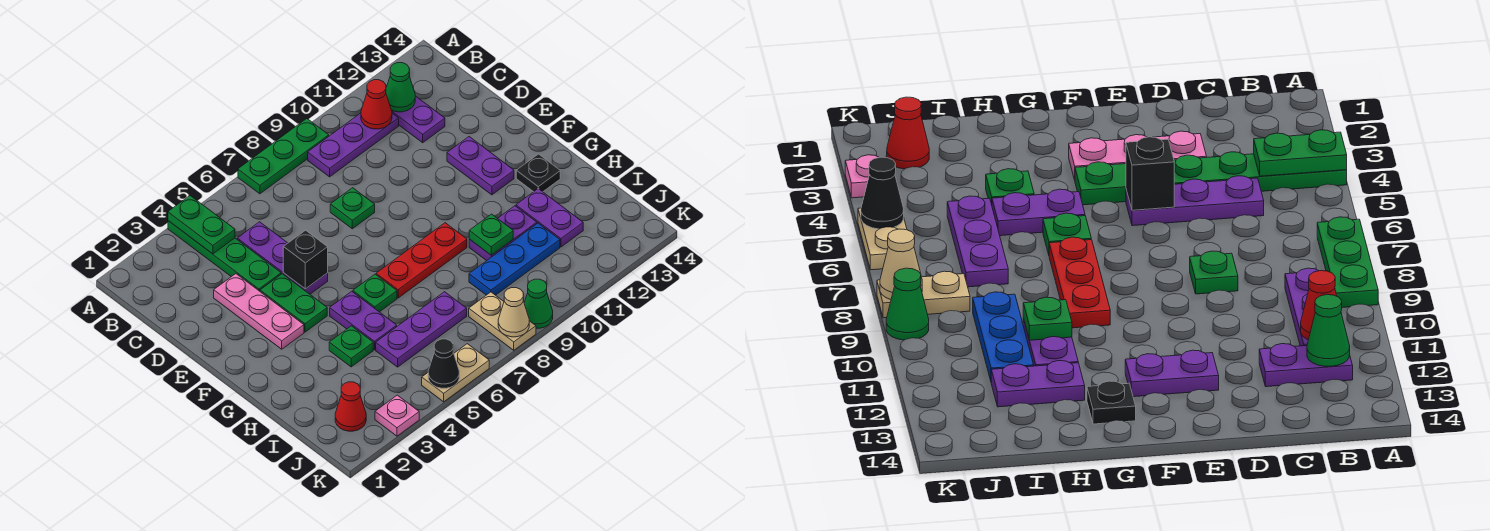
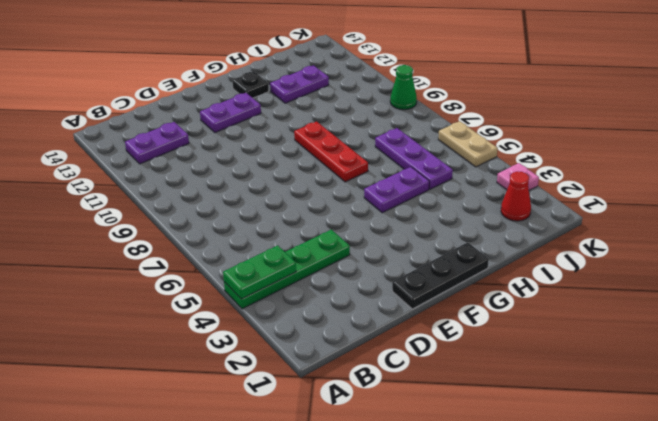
black 1x3 plate [392,242,489,309] -> none
none -> green 1x3 plate [238,119,329,194]
none -> purple 1x3 plate [308,113,399,177]
none -> purple 1x3 plate [237,222,328,294]
none -> pink 1x3 plate [214,274,304,349]

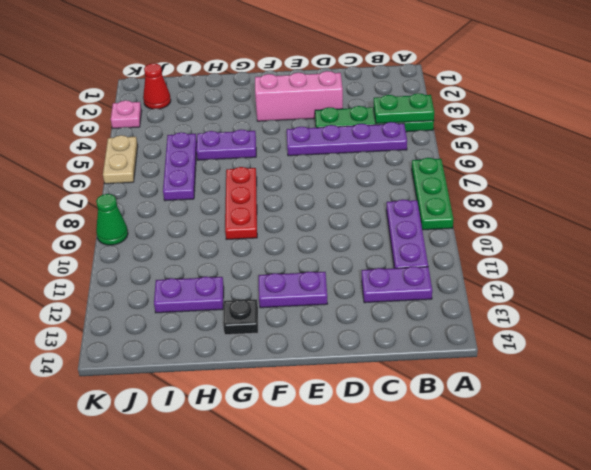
purple 1x4 plate [287,122,407,156] -> purple 1x3 plate [237,222,328,294]
pink 1x3 brick [255,71,343,121] -> pink 1x3 plate [214,274,304,349]
none -> green 1x1 plate [330,188,375,229]
none -> green 1x2 plate [260,274,327,332]
none -> green 1x1 plate [353,274,397,312]
none -> green 1x1 plate [329,326,373,367]

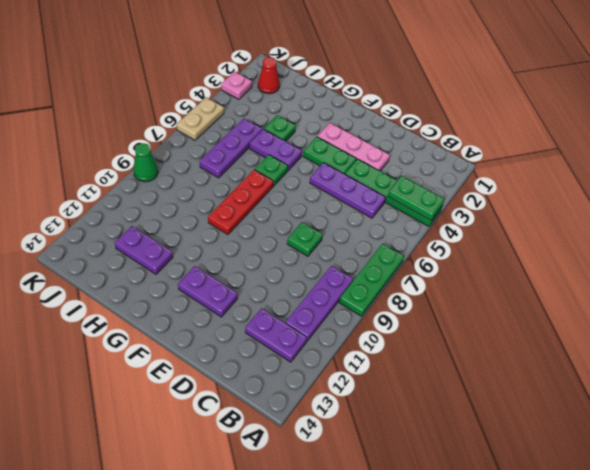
none -> black 1x1 plate [516,154,560,192]
none -> purple 1x2 plate [469,206,537,261]
none -> blue 1x3 plate [469,223,560,295]
none -> tan 1x2 plate [469,292,536,350]

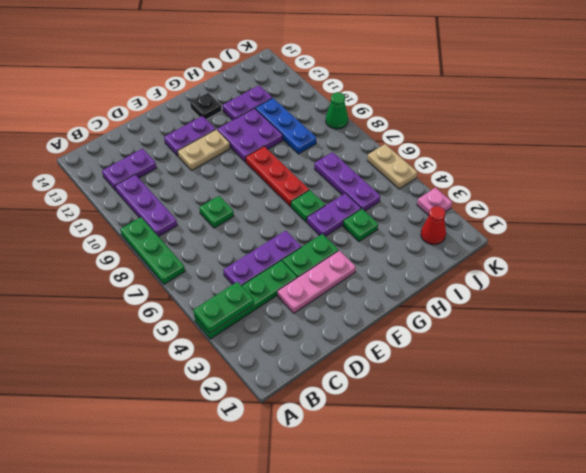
tan 1x2 plate [178,130,230,171] -> tan 1x2 plate moved to [469,292,536,350]
purple 2x2 plate [217,108,283,162] -> purple 1x2 plate [469,206,537,261]
none -> red 1x1 cone [361,80,392,129]
none -> green 1x1 cone [386,63,415,112]
none -> black 1x1 brick [283,230,328,289]
none -> green 1x1 plate [469,214,513,255]

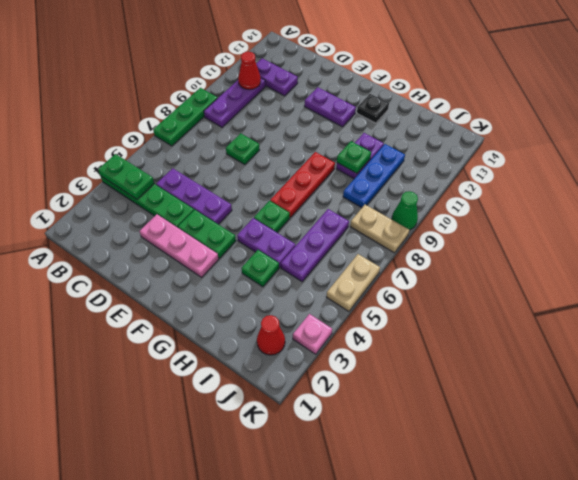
none -> purple 1x2 plate [516,189,583,247]
none -> green 1x1 cone [386,63,415,112]
none -> black 1x1 brick [283,230,328,289]
none -> black 1x1 cone [428,339,459,388]

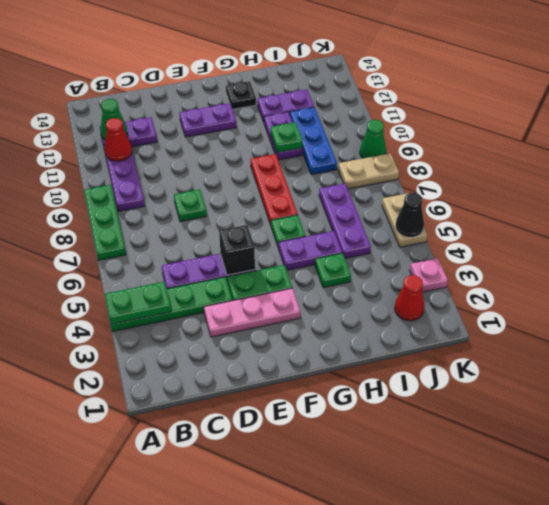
none -> tan 1x1 cone [498,288,529,337]

